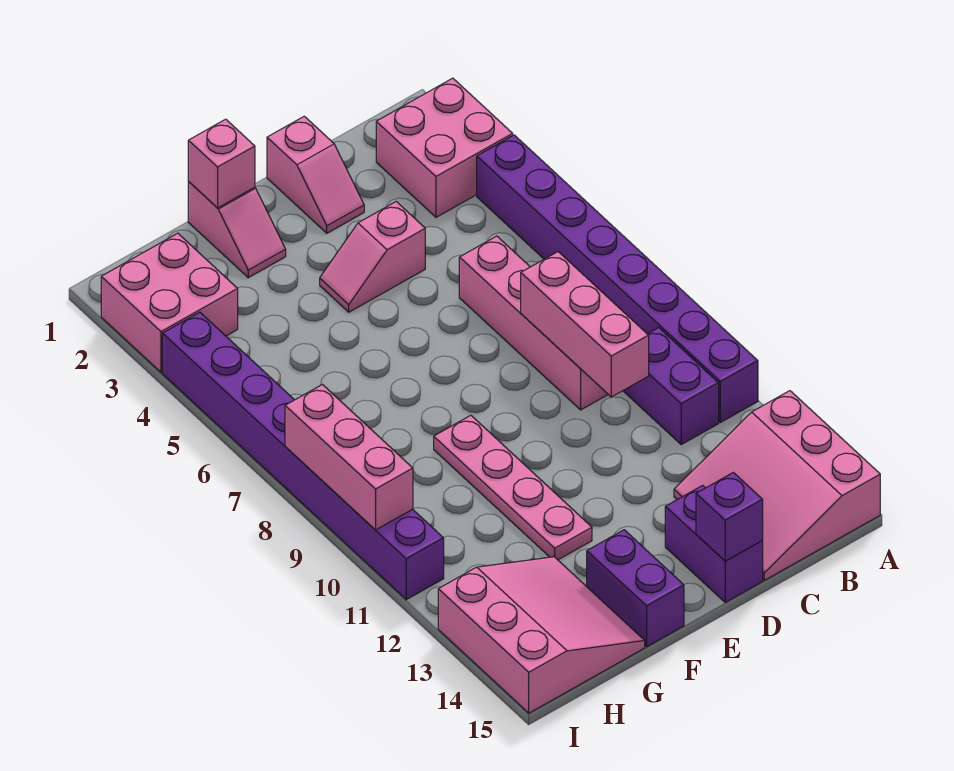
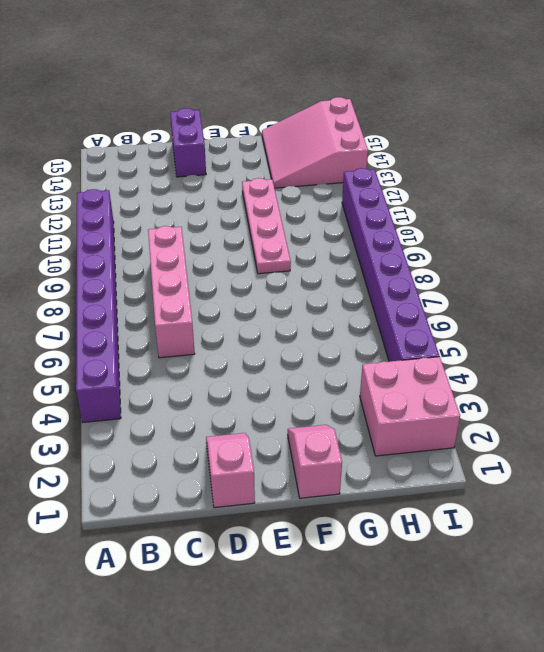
none -> pink 2x2 brick [376,78,513,217]
none -> pink 3x3 slope [674,391,880,580]
none -> purple 1x2 brick [623,328,719,444]

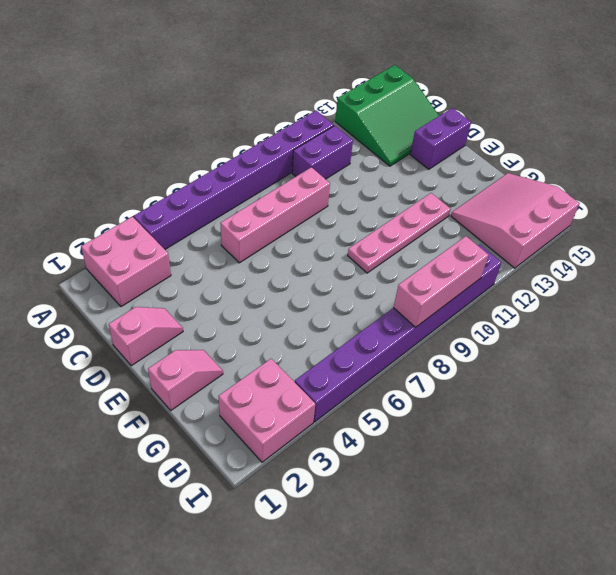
green 3x3 slope [335,65,439,166] -> pink 3x3 slope [674,391,880,580]
none -> pink 1x2 slope [320,202,425,312]
none -> purple 1x2 brick [587,530,684,647]
none -> pink 1x3 brick [521,252,649,397]

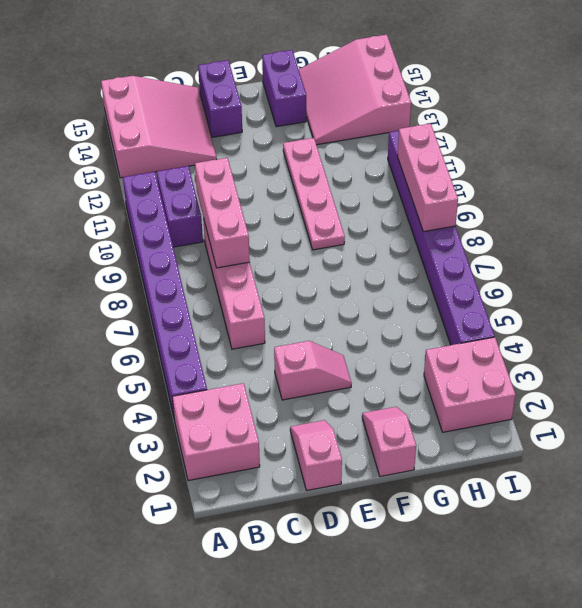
none -> purple 1x1 brick [696,472,763,561]
none -> pink 1x1 brick [188,119,255,208]

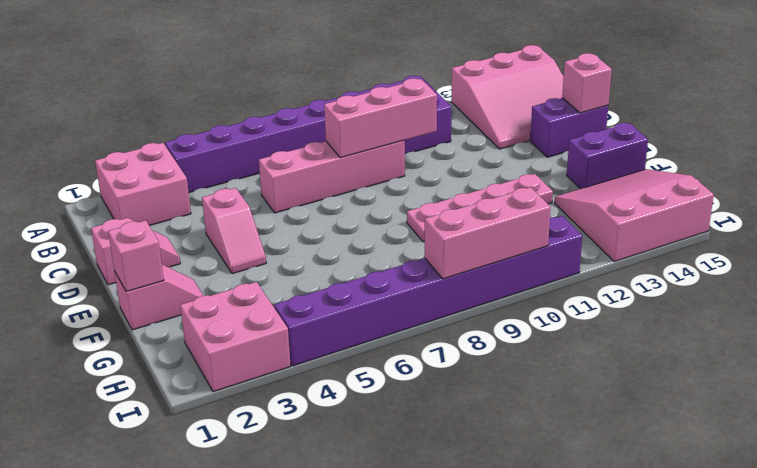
pink 1x1 brick [562,53,612,113] -> purple 1x1 brick [696,472,763,561]

